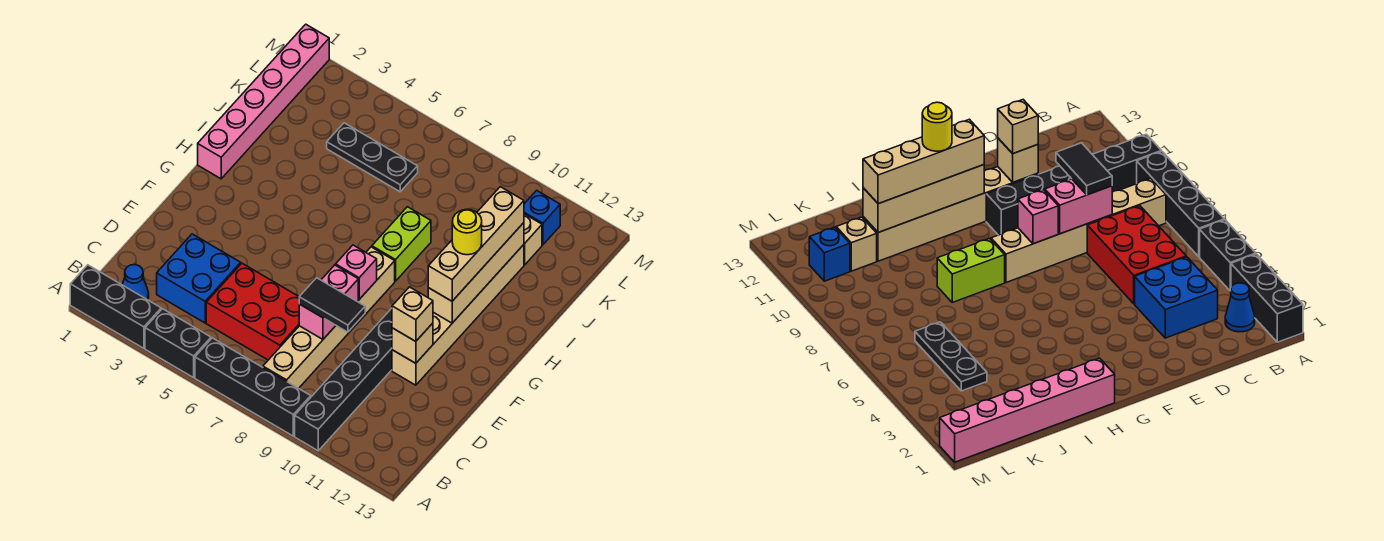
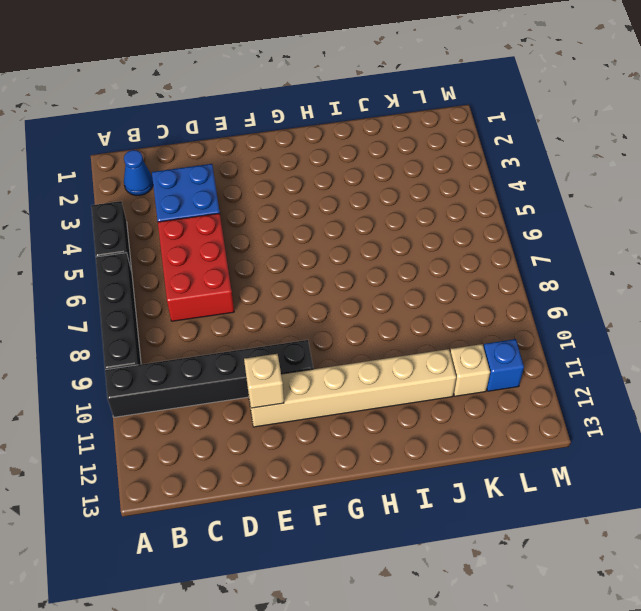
none -> black 1x3 brick [70,265,161,348]
none -> tan 1x6 brick [263,247,395,388]
none -> pink 1x6 brick [198,24,329,179]

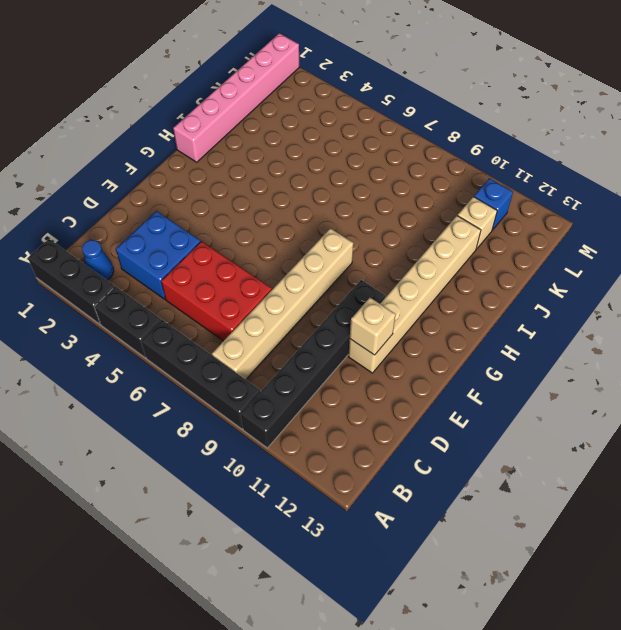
none -> lime 1x2 brick [372,207,431,281]
none -> black 1x3 plate [327,123,418,192]
none -> pink 1x2 brick [299,265,358,339]

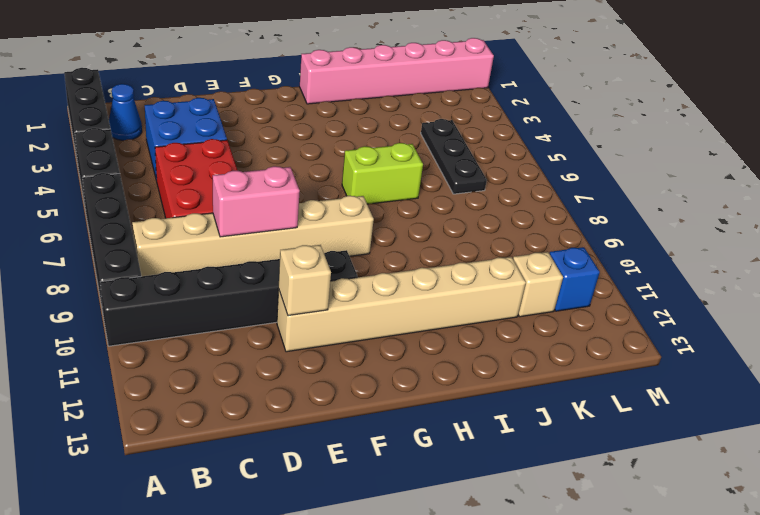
lime 1x2 brick [342,143,423,204] -> lime 1x2 brick moved to [372,207,431,281]
none -> pink 1x1 brick [336,245,377,299]
none -> tan 1x4 brick [428,223,524,323]
none -> black 1x2 tile [299,278,365,332]

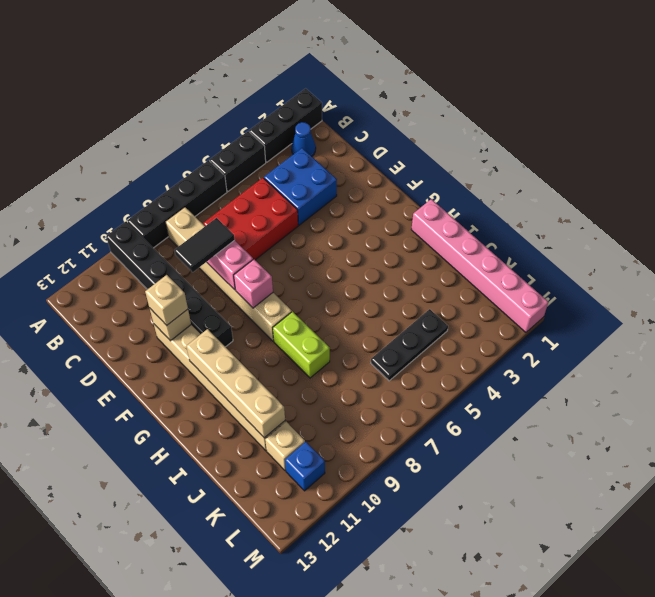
none -> tan 1x4 brick [428,187,524,301]
none -> yellow 1x1 round brick [452,209,482,255]

